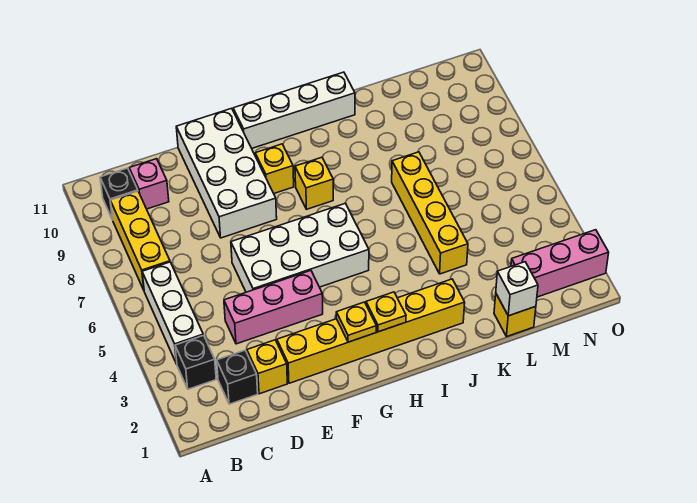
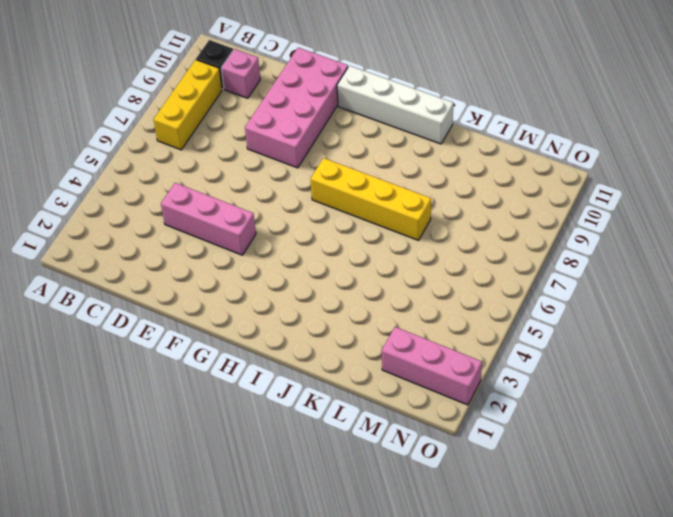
pink 2x4 brick [245,48,348,168] -> white 2x4 brick [176,108,277,238]
yellow 1x4 brick [310,158,431,240] -> yellow 1x4 brick turned to [392,152,468,274]
none -> black 1x1 brick [175,335,216,389]
none -> white 1x3 brick [142,262,203,364]
none -> black 1x1 brick [217,350,258,404]

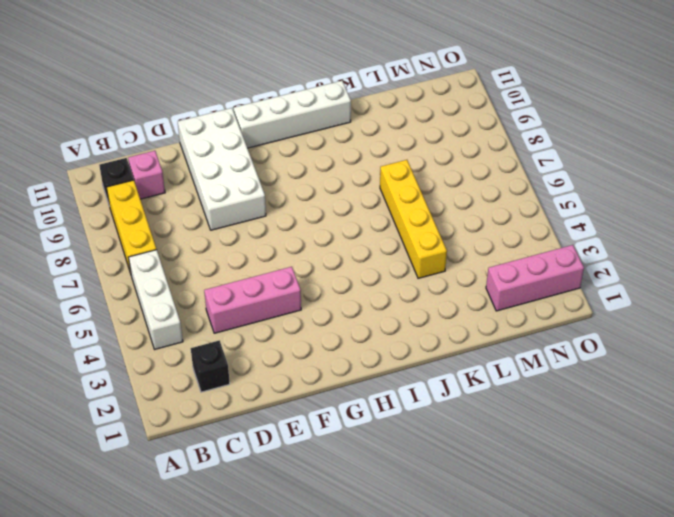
none -> black 1x1 brick [175,335,216,389]
none -> yellow 1x1 brick [247,340,287,394]
none -> yellow 1x6 brick [277,279,465,383]

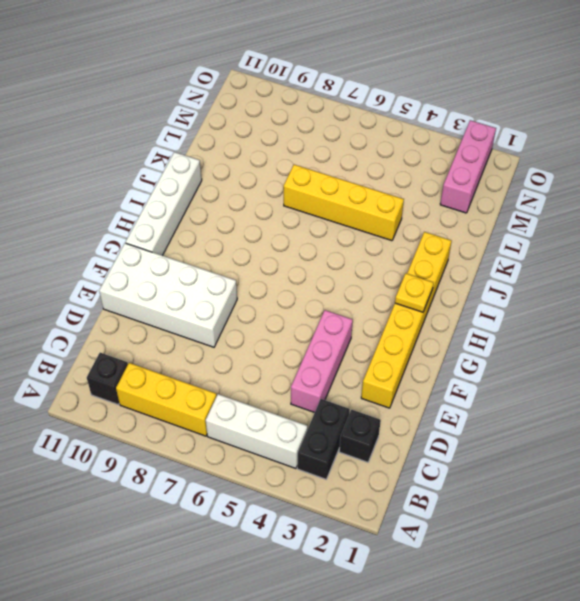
black 1x2 brick [297,399,350,479] -> black 1x1 brick [175,335,216,389]
none -> pink 1x1 brick [129,159,169,209]
none -> yellow 1x1 brick [247,340,287,394]
none -> white 2x4 brick [231,203,369,292]

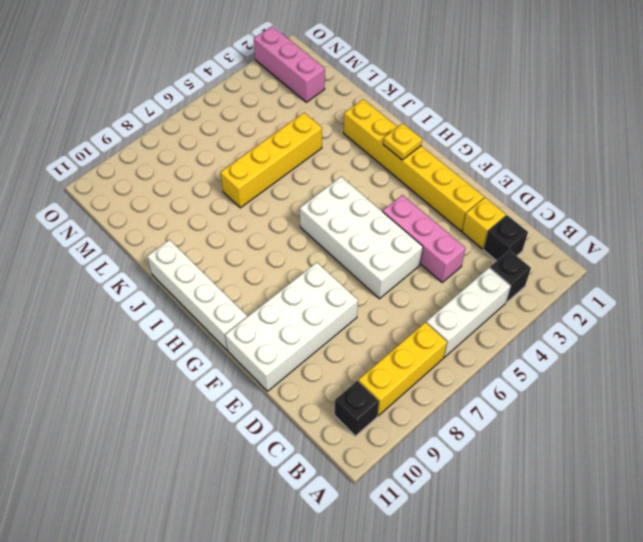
none -> pink 1x1 brick [129,159,169,209]
none -> yellow 1x1 brick [255,144,294,193]
none -> yellow 1x1 brick [295,157,333,209]

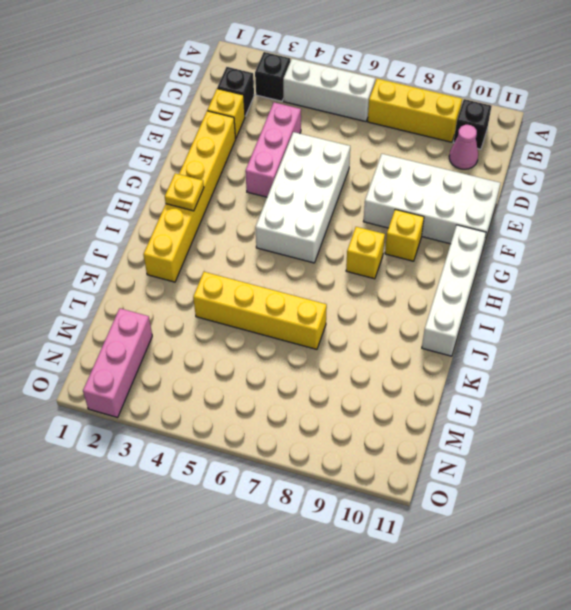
pink 1x1 cone [449,125,478,169] -> pink 1x1 brick [129,159,169,209]
none -> yellow 1x1 brick [494,294,536,337]
none -> yellow 1x1 plate [336,302,376,342]
none -> white 1x1 brick [496,262,538,316]

